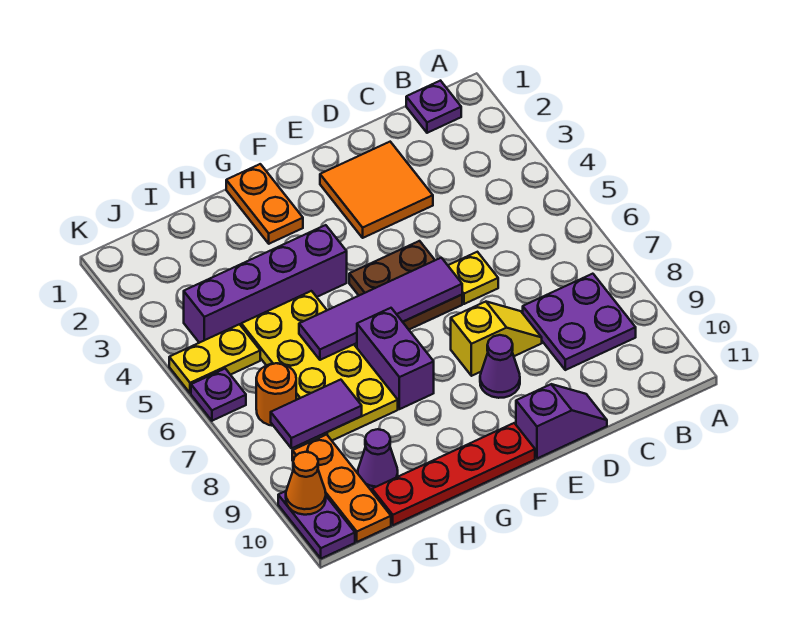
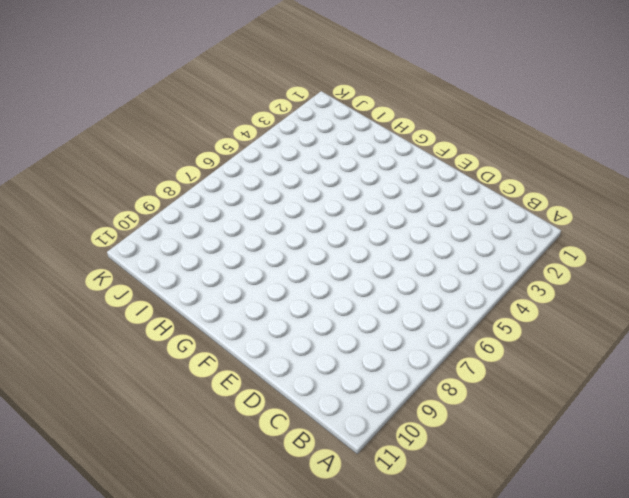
none -> purple 1x1 plate [406,81,461,133]
none -> purple 2x2 plate [523,274,636,370]
none -> orange 2x2 tile [320,142,433,238]

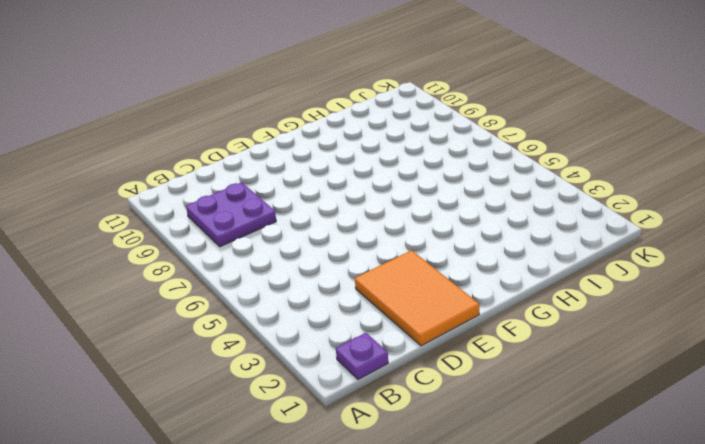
orange 2x3 tile [355,250,479,346] -> orange 2x2 tile [320,142,433,238]
none -> yellow 1x1 plate [448,252,498,304]
none -> yellow 1x2 slope [451,302,542,376]
none -> purple 1x2 slope [516,384,607,458]

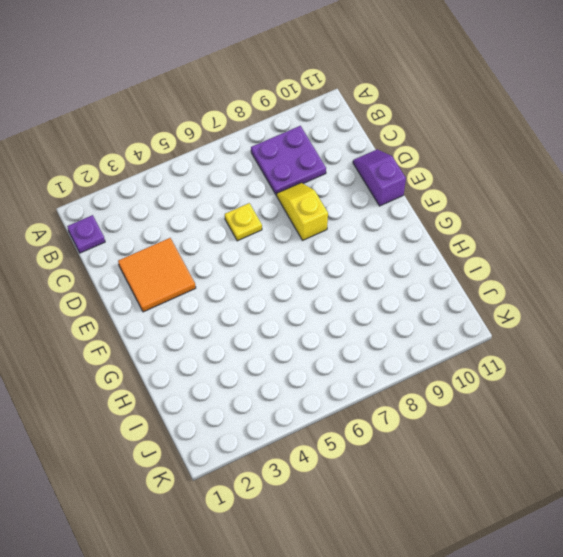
none -> brown 2x2 plate [349,241,462,329]
none -> purple 1x1 cone [480,335,520,398]
none -> red 1x4 plate [372,423,535,525]

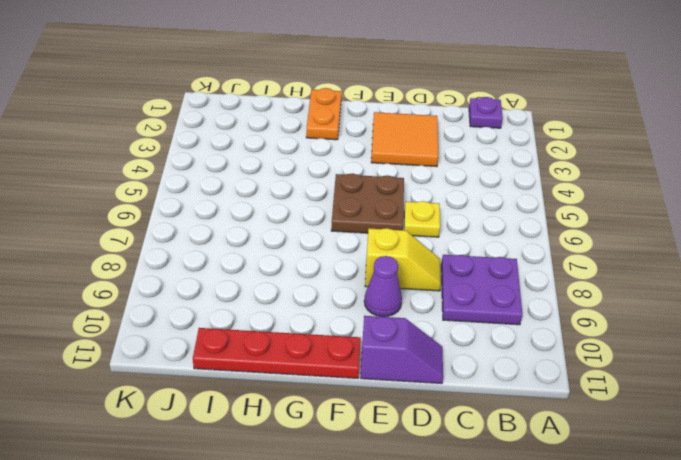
none -> purple 1x4 brick [184,225,347,343]
none -> purple 1x2 brick [357,308,434,409]
none -> yellow 2x4 plate [241,291,398,440]

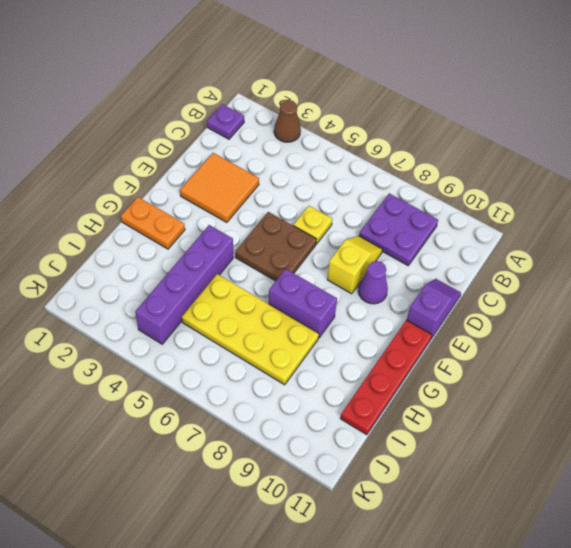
brown 1x1 cone [274,100,301,142] -> none
none -> purple 1x1 cone [358,429,398,491]
none -> yellow 1x2 plate [169,324,260,393]
none -> orange 1x1 round brick [256,363,296,426]

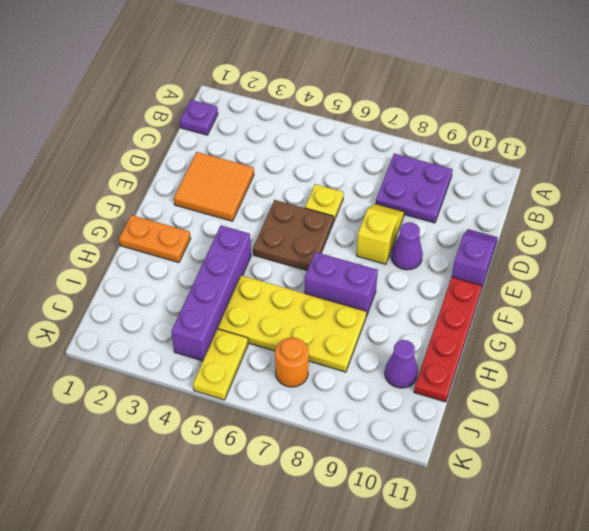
none -> orange 1x3 plate [292,435,391,542]
none -> purple 1x1 plate [191,369,246,421]
none -> purple 1x2 plate [278,491,355,559]

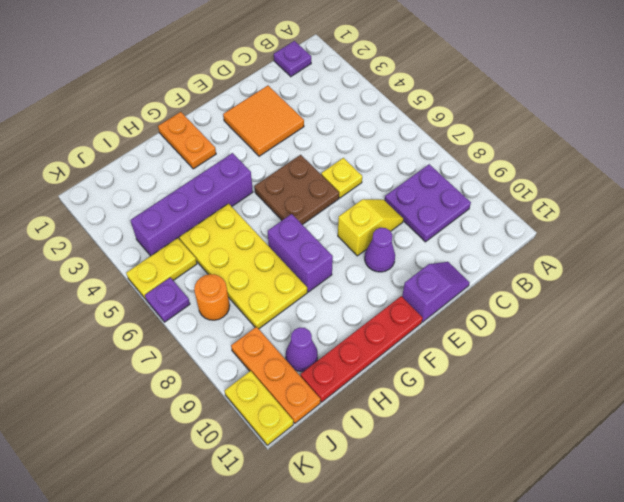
yellow 1x2 plate [225,371,293,445] -> purple 1x2 plate [278,491,355,559]
none -> purple 1x4 tile [299,258,462,360]
none -> purple 1x2 tile [271,380,362,448]
none -> orange 1x1 cone [286,452,326,515]

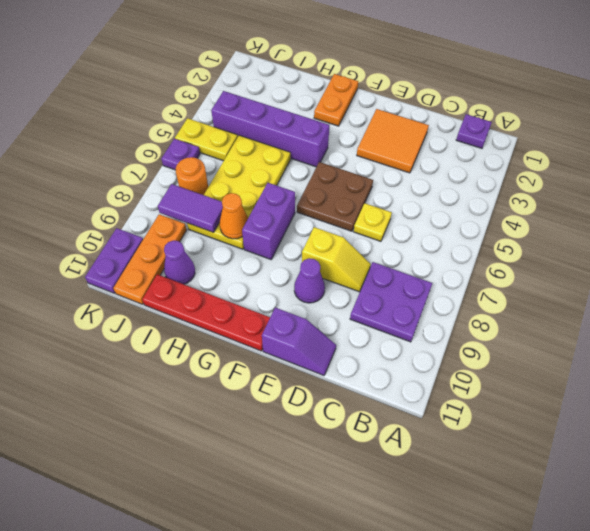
orange 1x1 cone [220,193,248,239] -> orange 1x1 cone moved to [286,452,326,515]
none -> purple 1x4 tile [299,258,462,360]

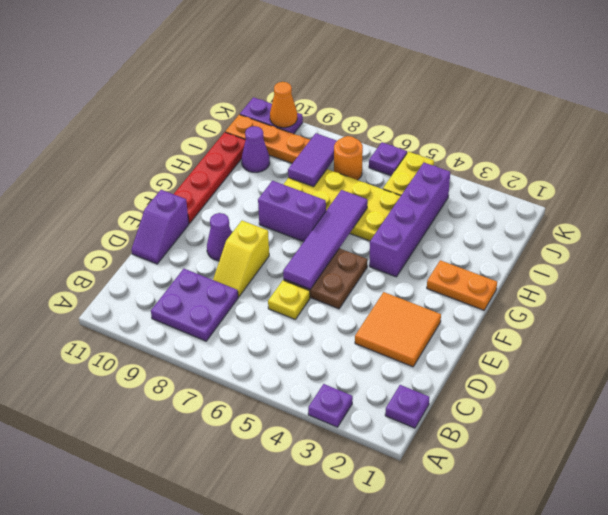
purple 1x1 plate [308,384,353,427] -> none

